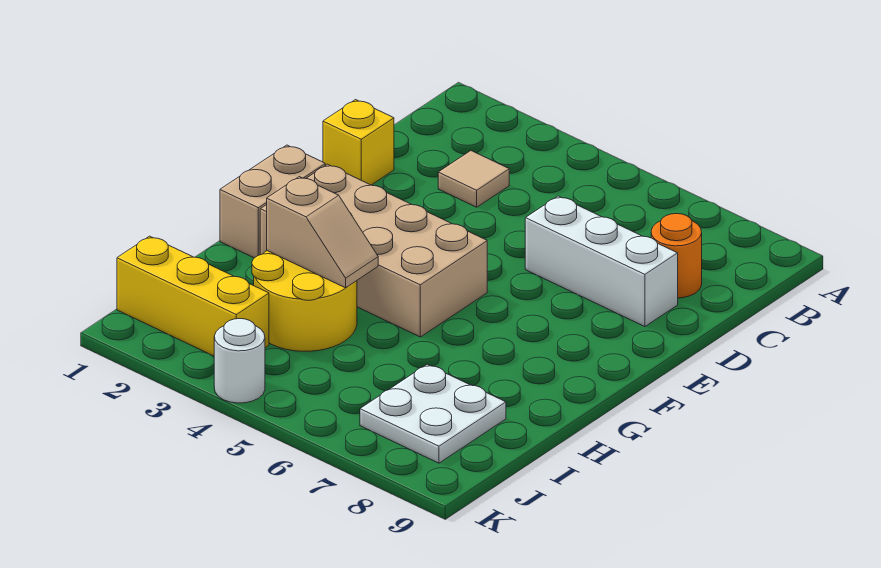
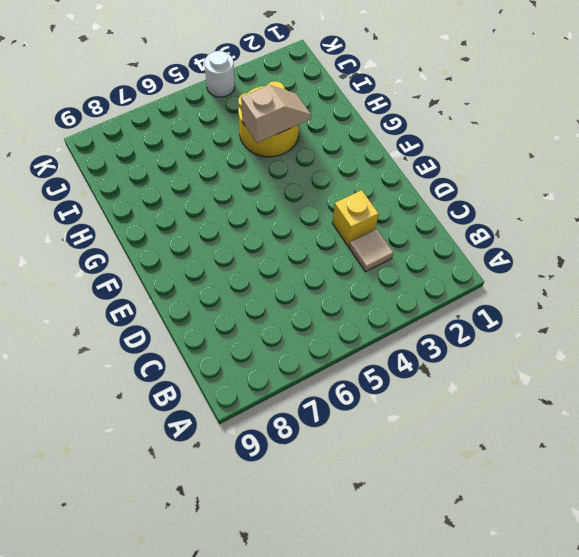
yellow 1x1 brick [332,190,379,247] -> yellow 1x1 brick moved to [323,100,394,185]
tan 1x2 slope [241,85,311,143] -> tan 1x2 slope turned to [267,177,378,288]
none -> orange 1x1 round brick [651,214,702,298]
none -> white 1x3 brick [525,196,678,327]

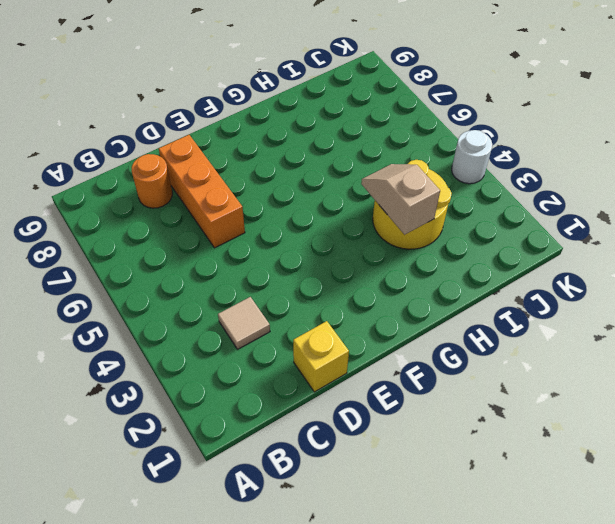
orange 1x3 brick [159,135,245,248] -> white 1x3 brick [525,196,678,327]
none -> tan 1x2 brick [220,145,325,258]
none -> tan 2x4 brick [260,164,487,337]

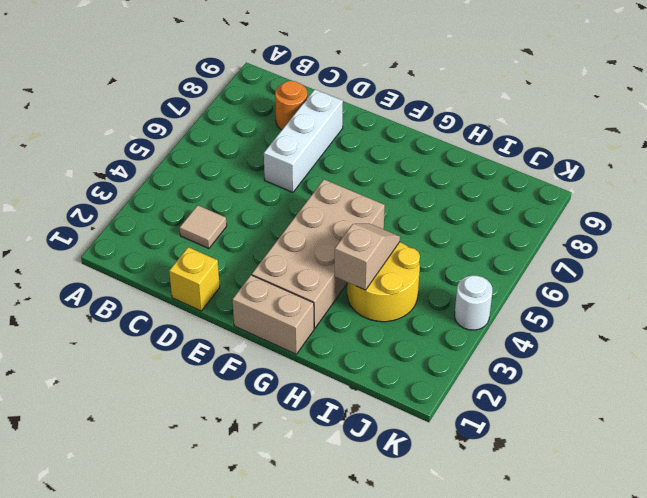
none -> white 2x2 plate [360,365,506,463]
none -> yellow 1x3 brick [117,236,269,356]

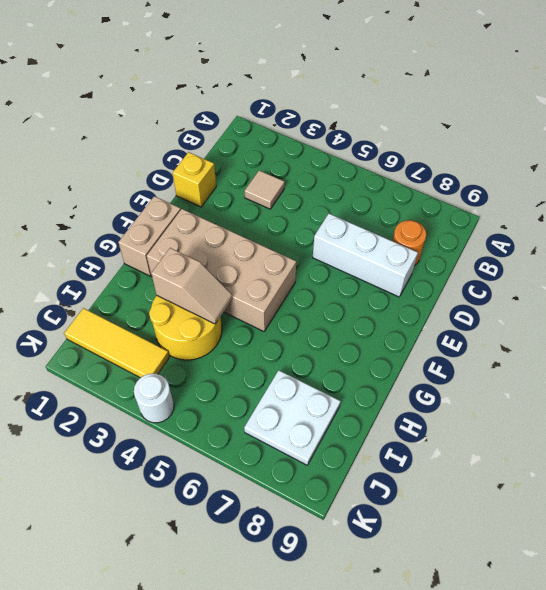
yellow 1x3 tile [64,308,169,378] -> yellow 1x3 brick [117,236,269,356]

